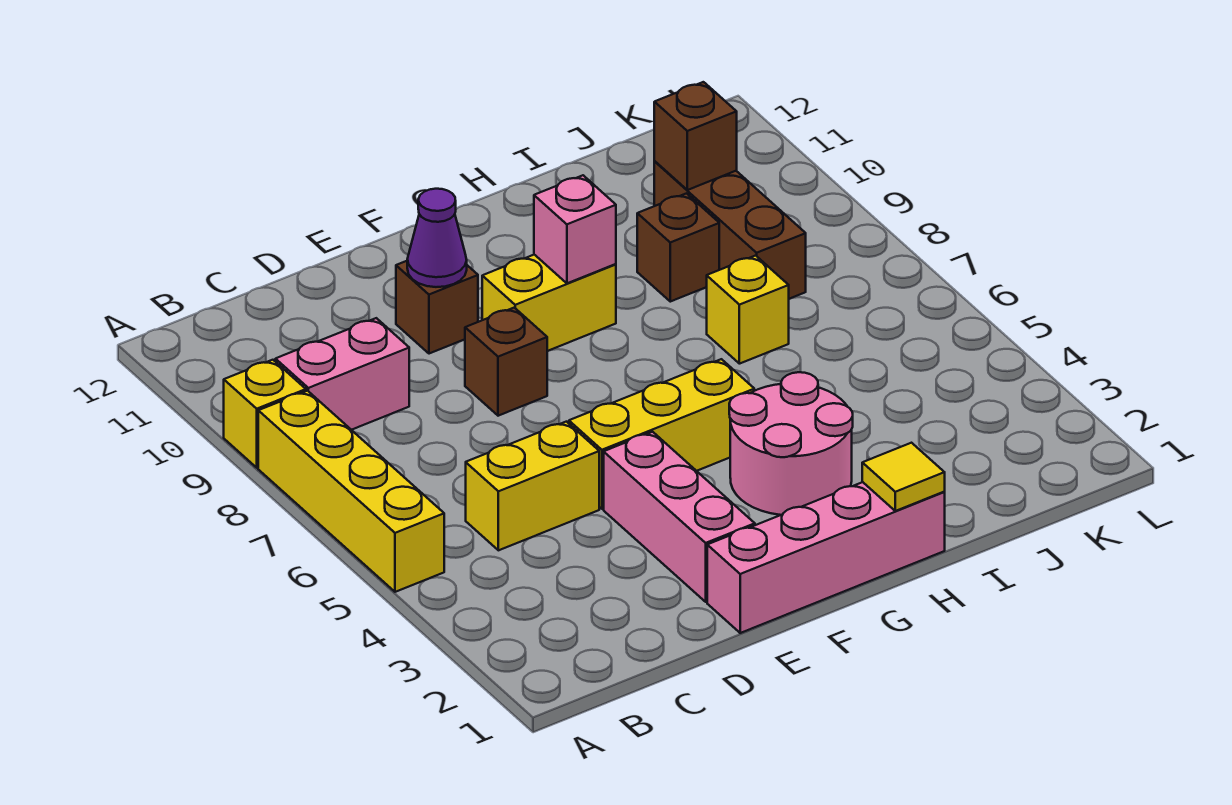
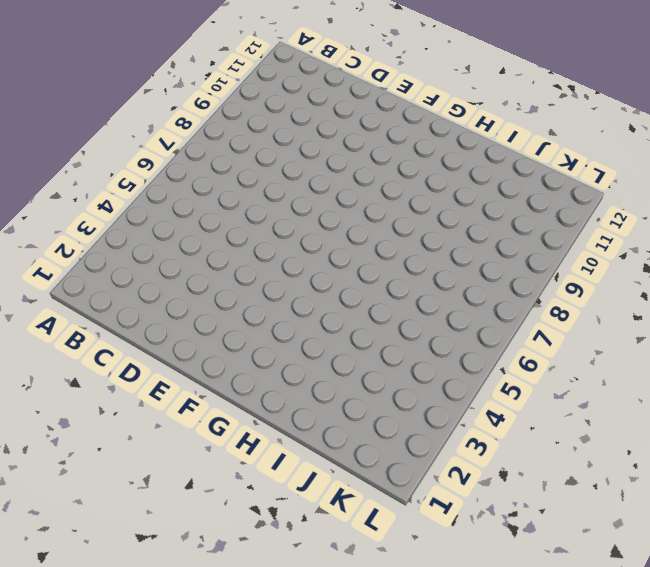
none -> yellow 1x4 brick [258,391,444,592]
none -> yellow 1x1 brick [224,360,306,468]
none -> pink 1x2 brick [275,318,409,430]

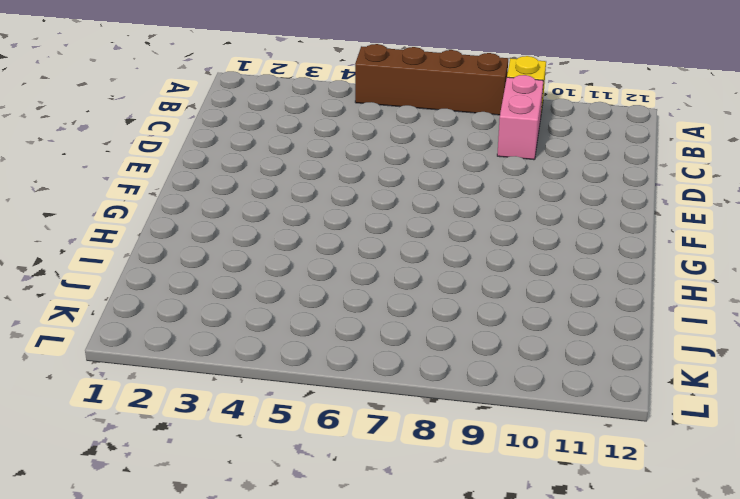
brown 1x4 brick [355,44,508,115] -> yellow 1x4 brick [258,391,444,592]
none -> yellow 1x2 brick [466,422,599,550]
none -> pink 1x4 brick [707,482,945,633]
none -> pink 1x3 brick [604,432,755,602]

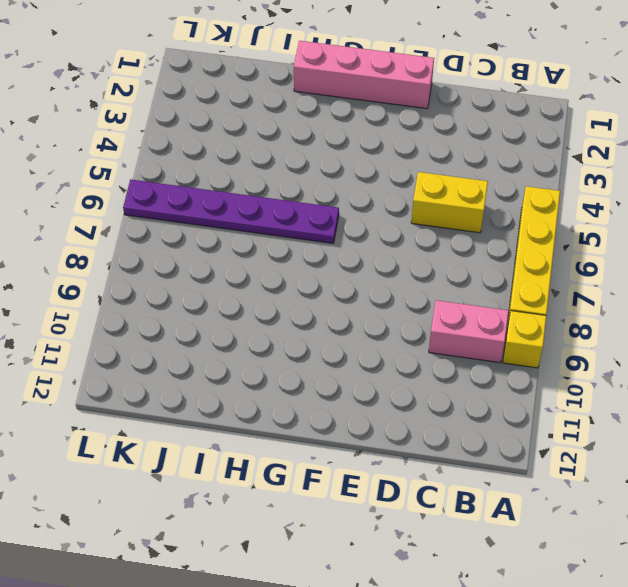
purple 1x6 plate [123,179,339,243] -> none
none -> pink 1x3 brick [604,432,755,602]
none -> yellow 1x3 brick [569,359,754,509]
none -> brown 1x1 brick [465,308,547,416]

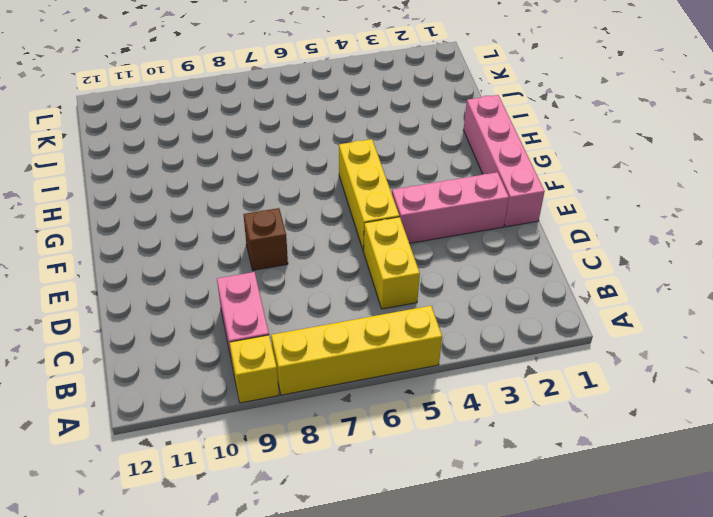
none -> brown 1x1 brick [396,261,478,354]
none -> yellow 1x2 brick [482,255,616,351]
none -> pink 2x2 round brick [729,372,853,515]

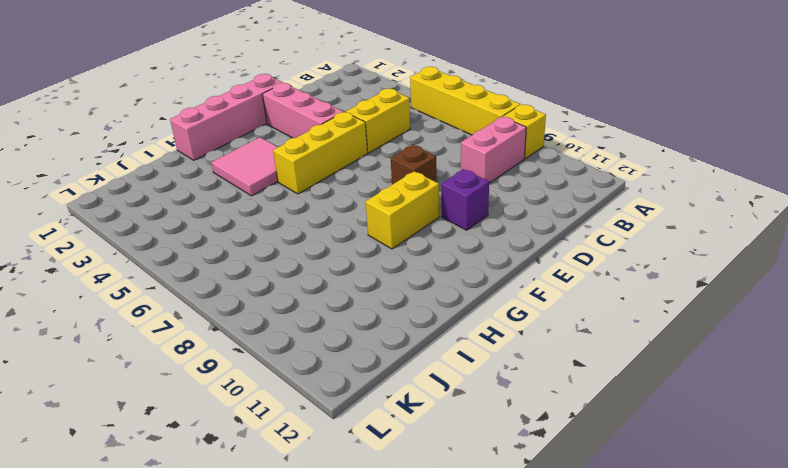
purple 1x1 brick [441,169,489,230] -> brown 1x1 brick [396,261,478,354]
pink 2x2 tile [211,137,278,196] -> pink 2x2 round brick [729,372,853,515]
none -> yellow 1x1 brick [706,256,789,364]
none -> brown 1x1 brick [637,193,719,302]
none -> brown 1x3 brick [654,162,806,299]

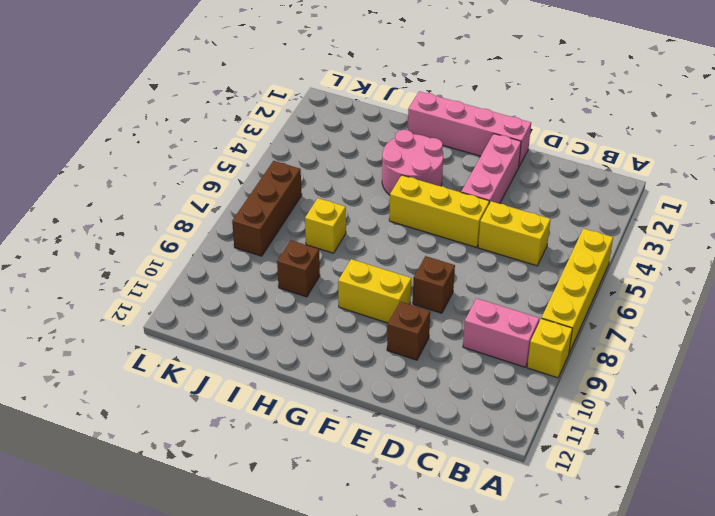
brown 1x3 brick [232,161,302,256] -> brown 1x3 brick moved to [654,162,806,299]
none -> purple 1x1 cone [407,189,467,287]
none -> pink 1x1 brick [534,175,616,283]
none -> yellow 1x1 tile [862,443,945,511]

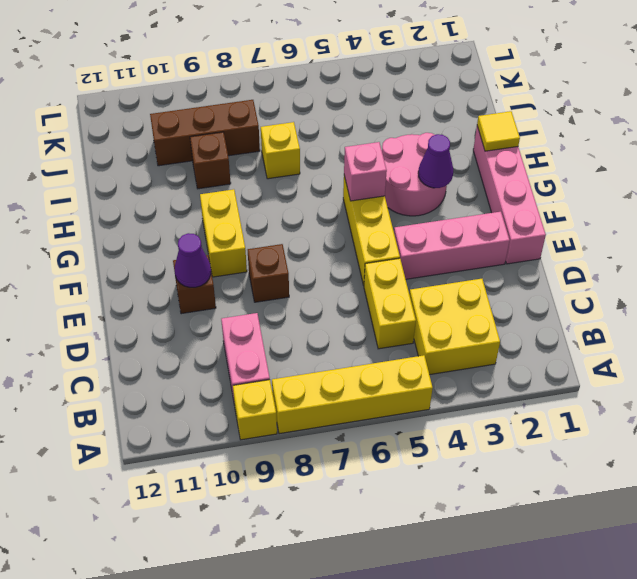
yellow 2x2 brick [409,279,500,375] -> none
purple 1x1 cone [418,134,453,188] -> none
pink 1x1 brick [344,142,387,201] -> pink 1x1 brick moved to [534,175,616,283]
none -> brown 1x1 brick [654,82,737,190]

